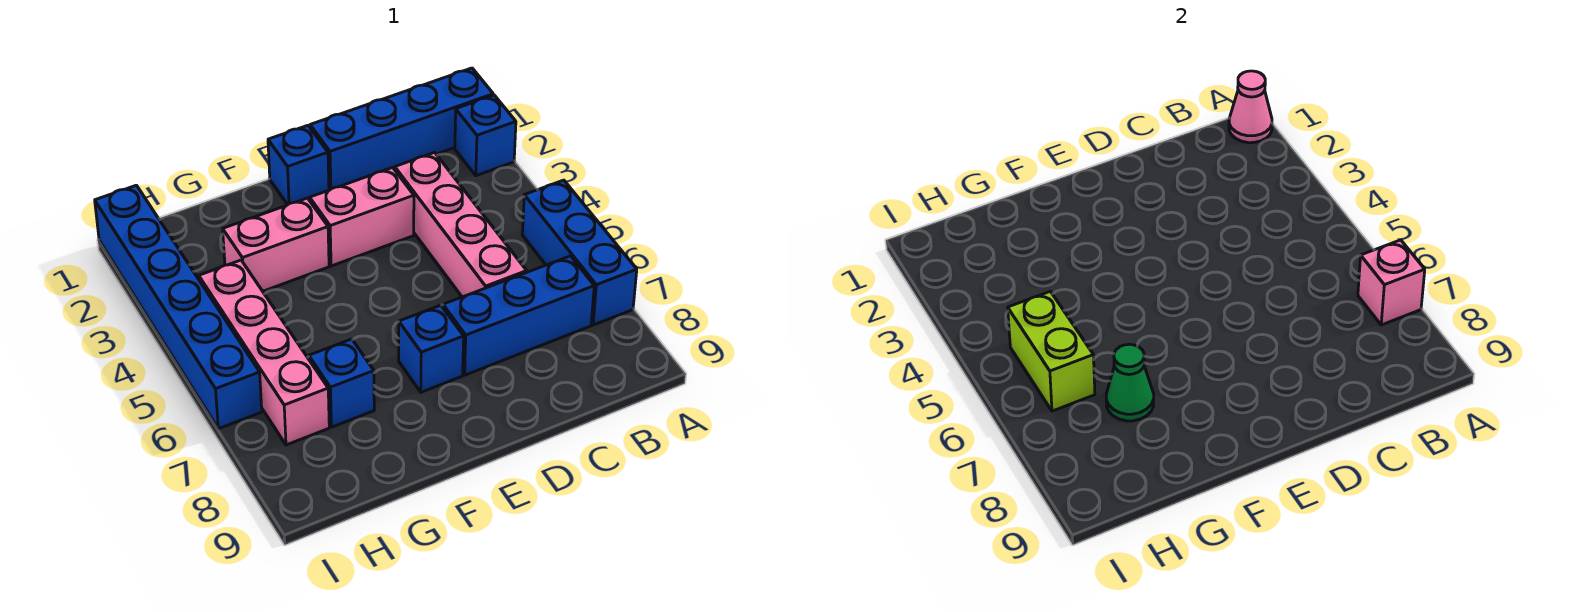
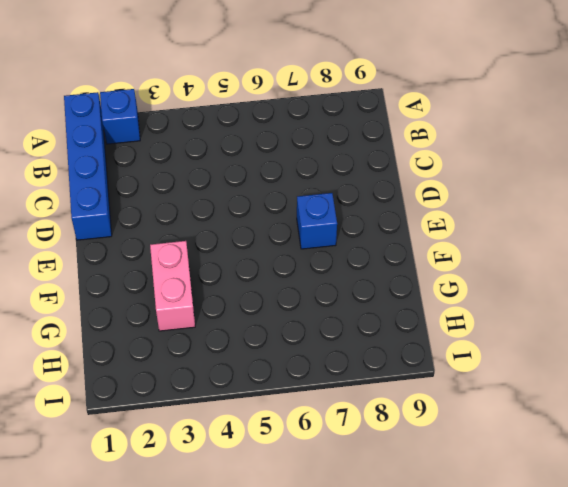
none -> blue 1x3 brick [522,180,637,325]
none -> blue 1x3 brick [443,256,594,375]
none -> pink 1x4 brick [395,153,527,297]

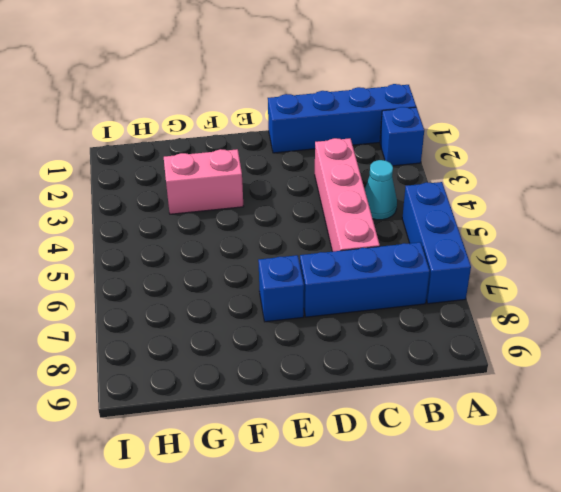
cyan 1x1 cone [365,160,397,220] -> none
none -> pink 1x2 brick [310,168,414,266]
none -> blue 1x1 brick [268,125,329,205]
none -> blue 1x1 brick [309,339,374,427]

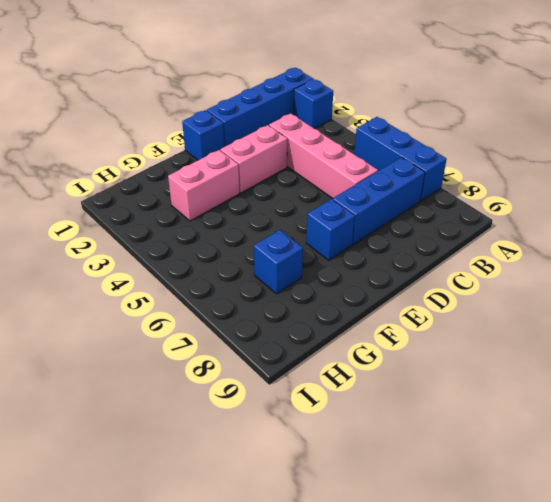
none -> pink 1x4 brick [199,260,329,445]
none -> blue 1x6 brick [95,185,262,429]
none -> pink 1x1 cone [1229,71,1272,143]

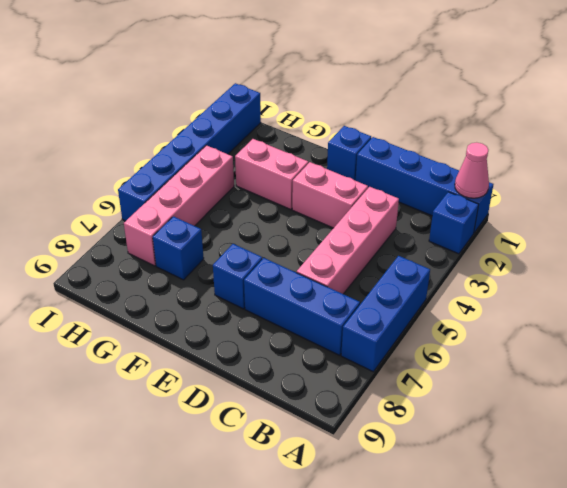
none -> pink 1x1 brick [1358,240,1425,325]
none -> green 1x1 cone [1106,344,1154,421]
none -> lime 1x2 brick [1008,291,1095,411]

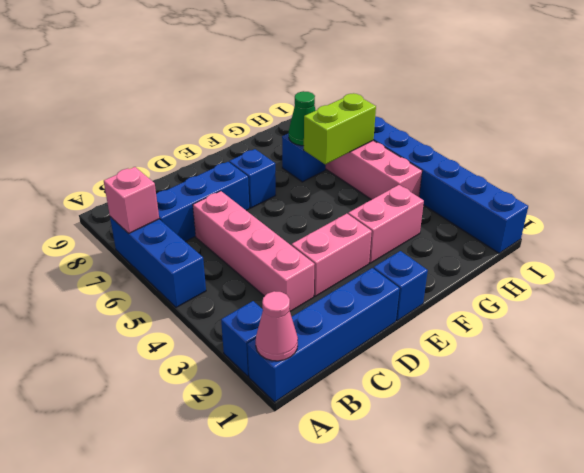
lime 1x2 brick [304,93,376,164] -> lime 1x2 brick turned to [1008,291,1095,411]

